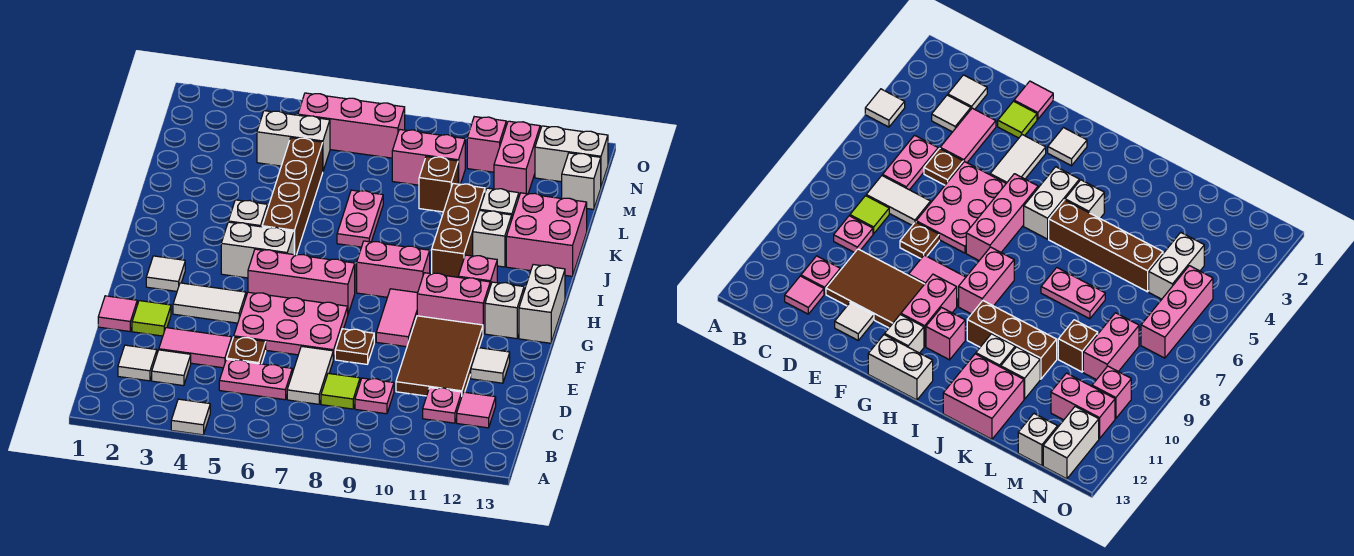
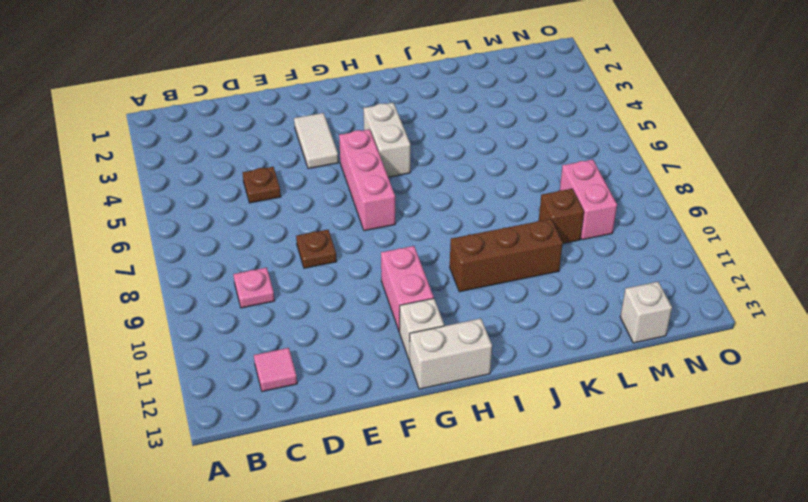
none -> white 1x1 tile [171,399,210,435]
none -> white 1x1 tile [118,345,157,381]
none -> white 1x1 tile [152,350,191,386]
none -> pink 1x2 plate [219,359,292,400]

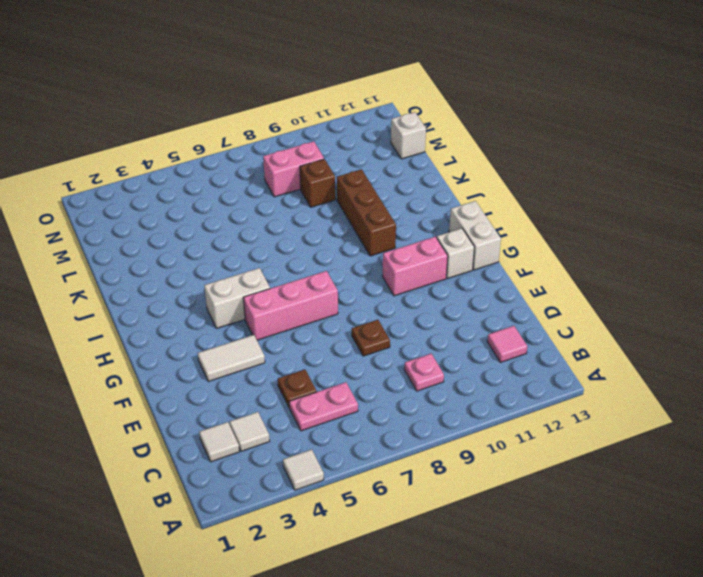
none -> white 1x2 tile [287,346,333,404]
none -> lime 1x1 tile [321,373,360,409]
none -> pink 1x1 plate [423,388,462,423]
none -> pink 1x2 tile [159,328,232,368]

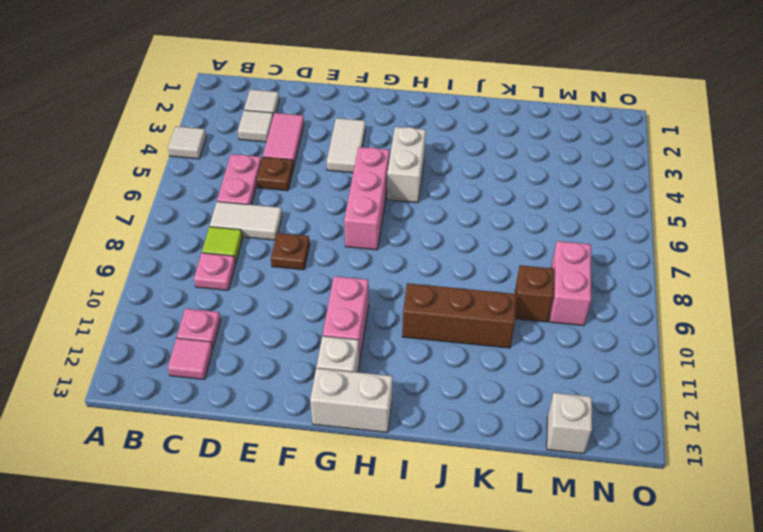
none -> brown 2x3 tile [396,316,483,396]
none -> pink 1x1 tile [98,296,137,331]
none -> lime 1x1 tile [132,301,171,336]
none -> pink 2x3 plate [234,292,348,359]

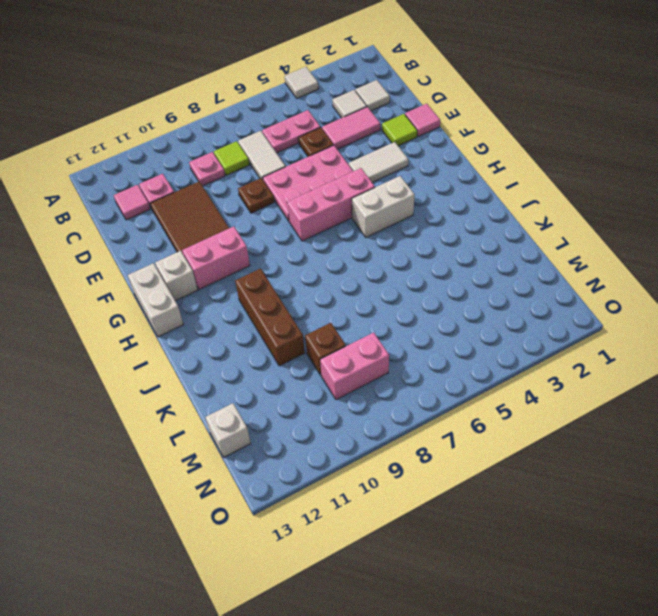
none -> white 1x1 tile [471,348,510,383]
none -> pink 1x2 tile [376,289,417,347]
none -> white 1x1 tile [146,256,185,291]
none -> pink 1x2 brick [357,241,430,297]

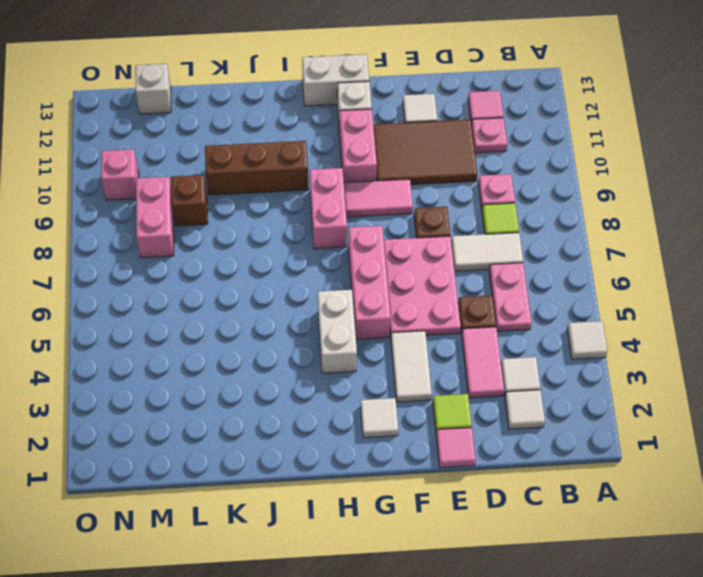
none -> pink 1x1 brick [458,255,497,286]
none -> white 1x1 brick [228,200,267,227]
none -> brown 1x4 brick [262,138,323,255]
none -> pink 1x2 plate [337,190,383,247]

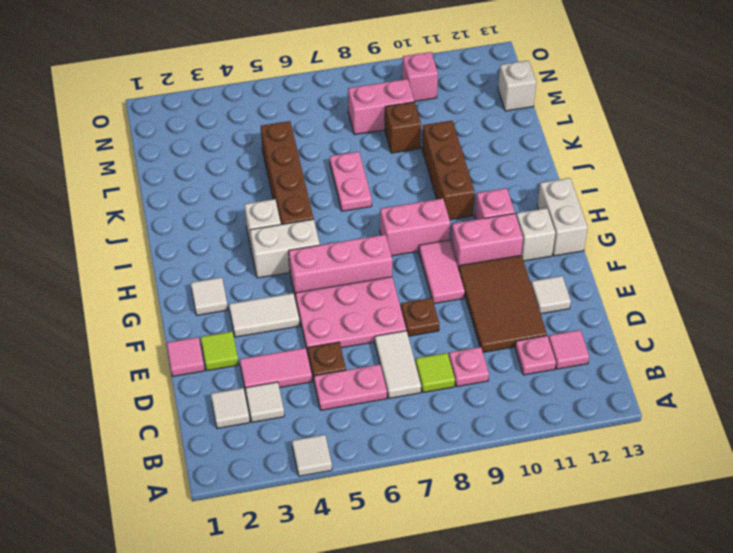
none -> white 1x1 brick [473,210,512,267]
none -> pink 2x2 brick [506,193,587,276]
none -> white 1x1 brick [480,188,519,218]
none -> white 1x2 brick [257,111,330,171]

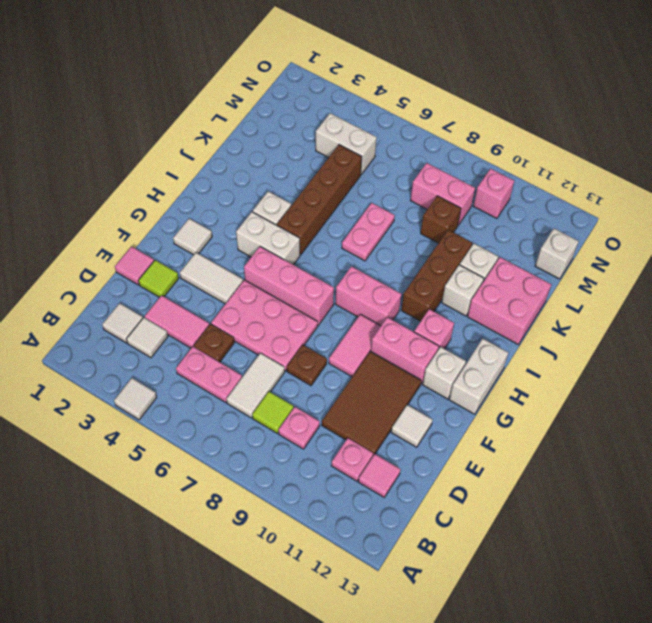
none -> pink 1x2 brick [494,121,540,196]
none -> pink 1x3 brick [298,93,405,158]
none -> white 1x2 brick [535,126,608,186]

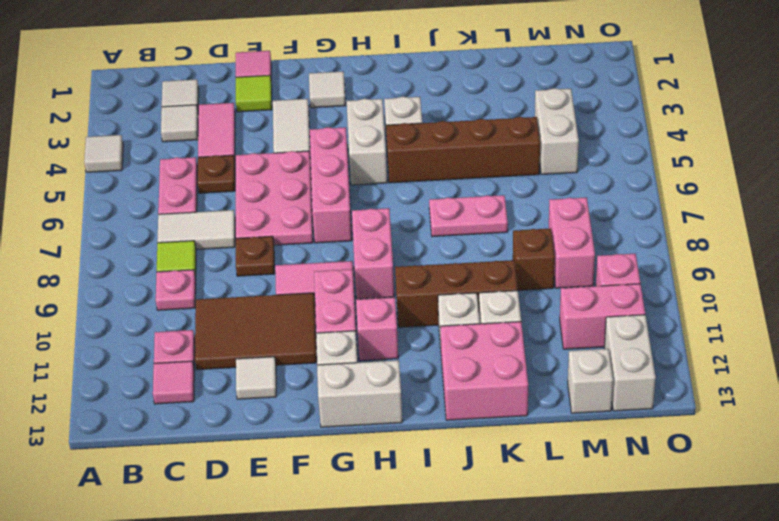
none -> pink 1x3 brick [298,93,405,158]

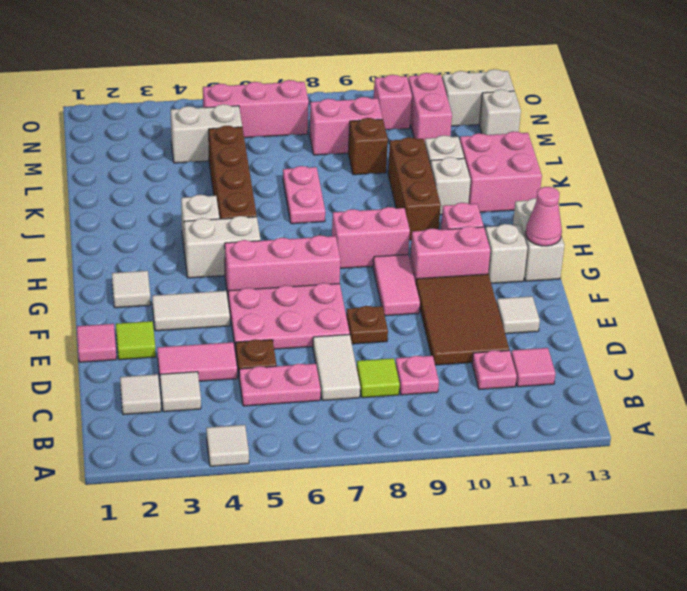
pink 1x1 cone [526,187,562,246] -> none

